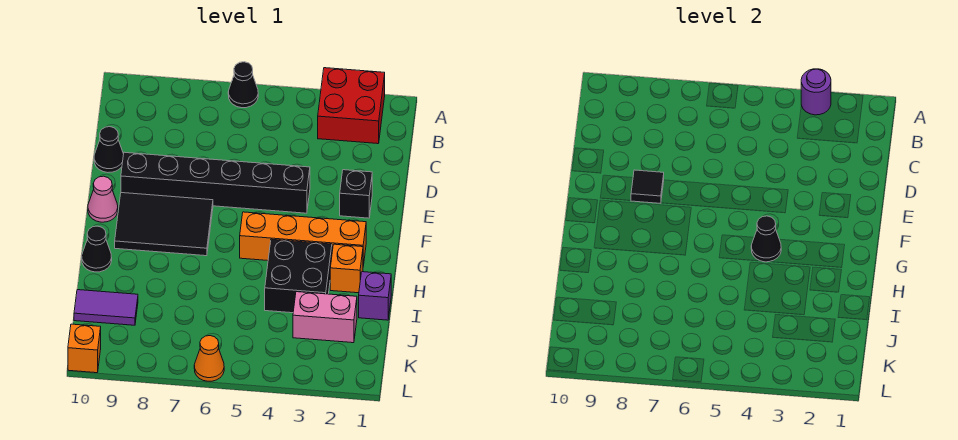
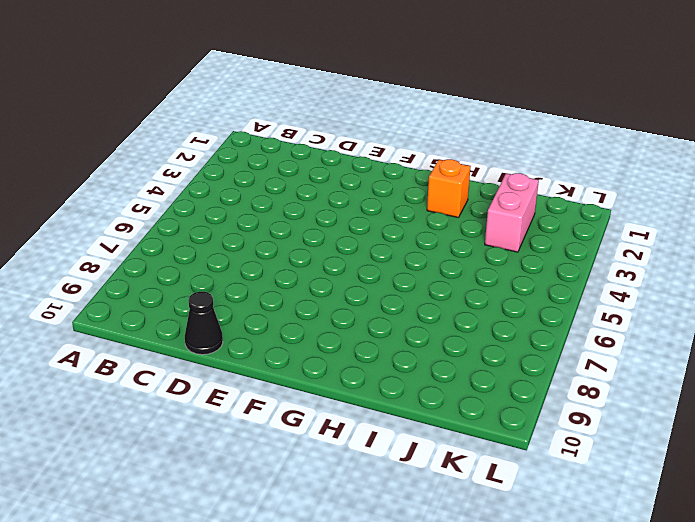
none -> red 2x2 brick [318,68,385,144]
none -> black 1x1 cone [228,62,258,108]
none -> black 1x1 brick [340,170,372,218]

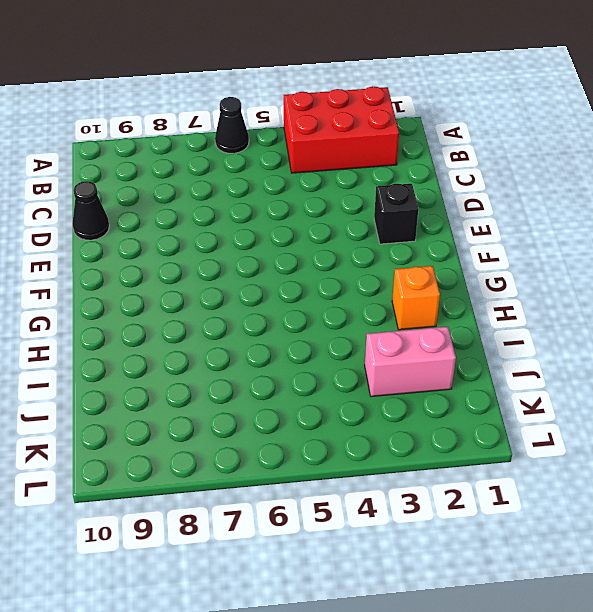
red 2x3 brick [284,86,399,173] -> red 2x2 brick [318,68,385,144]
none -> black 1x6 brick [121,152,310,213]
none -> black 2x3 tile [115,193,213,256]
none -> pink 1x1 cone [88,176,118,222]

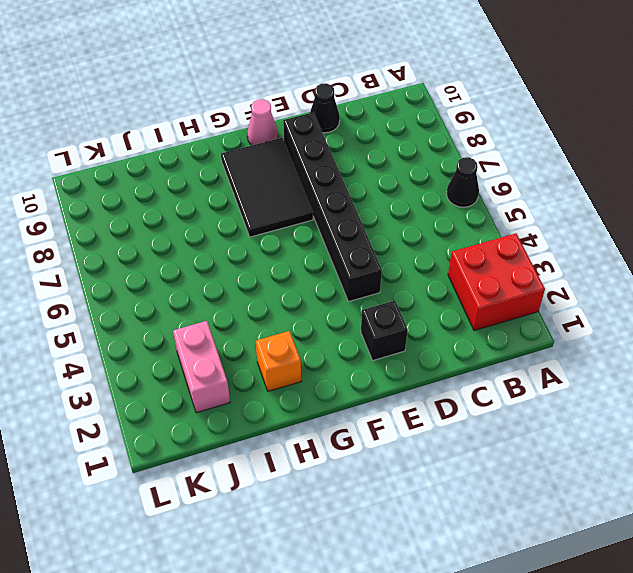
none -> orange 1x4 brick [240,212,366,266]
none -> black 2x2 brick [265,239,332,313]
none -> black 1x1 cone [82,226,112,272]

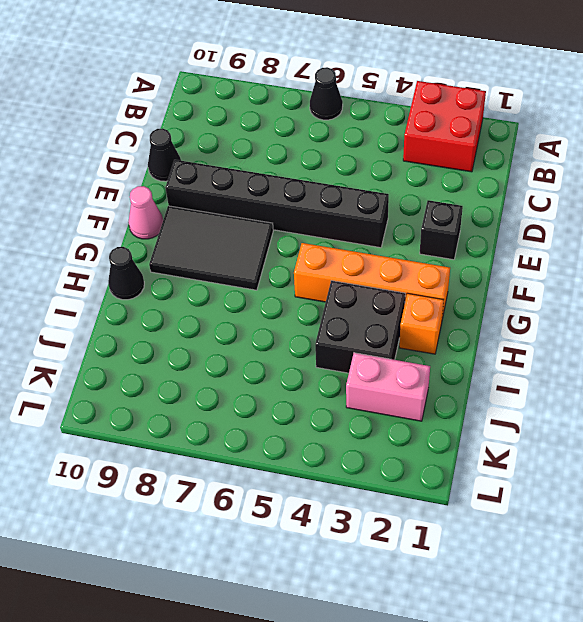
none -> purple 1x1 brick [359,272,391,320]
none -> purple 1x2 tile [74,290,138,325]
none -> orange 1x1 cone [194,336,224,381]

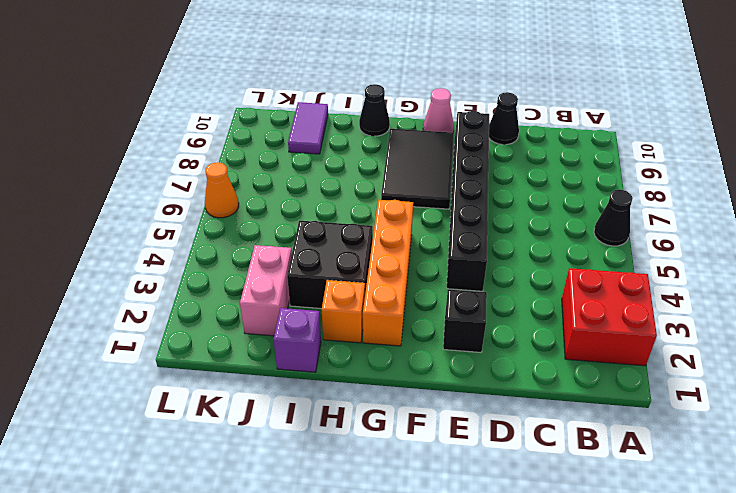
none -> orange 1x1 brick [68,324,101,373]
none -> purple 1x1 round brick [801,69,831,115]
none -> black 1x1 tile [631,170,664,203]

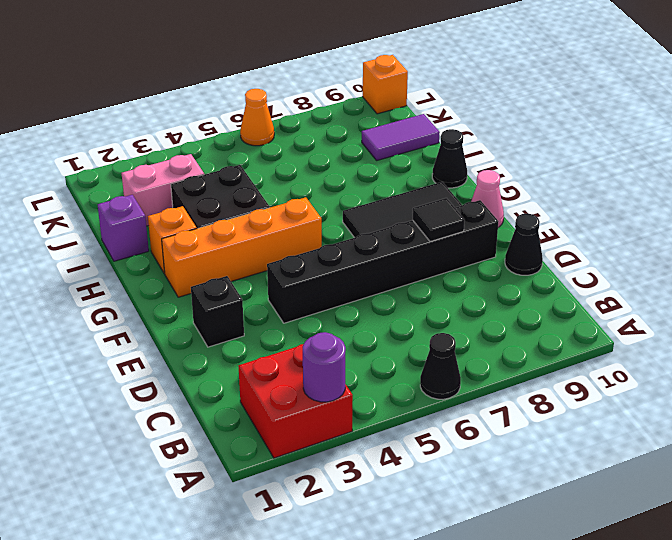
none -> black 1x1 cone [751,216,781,262]

